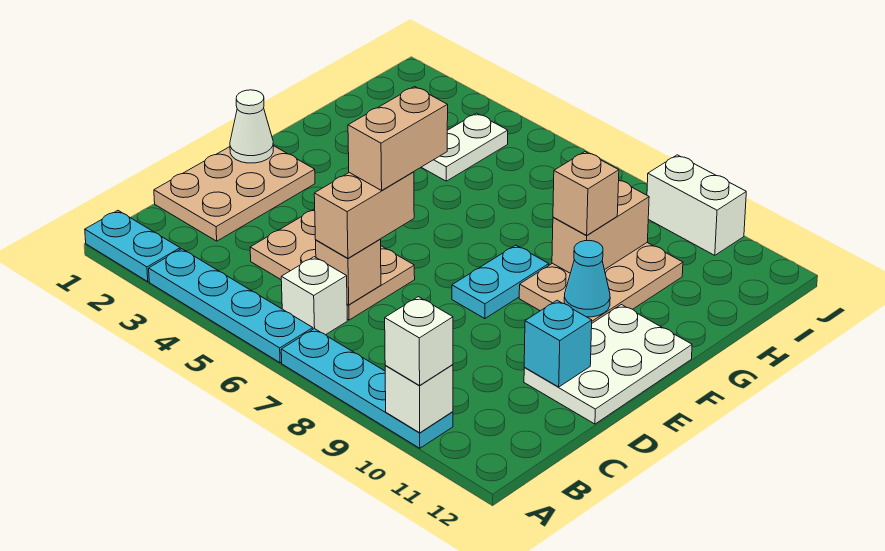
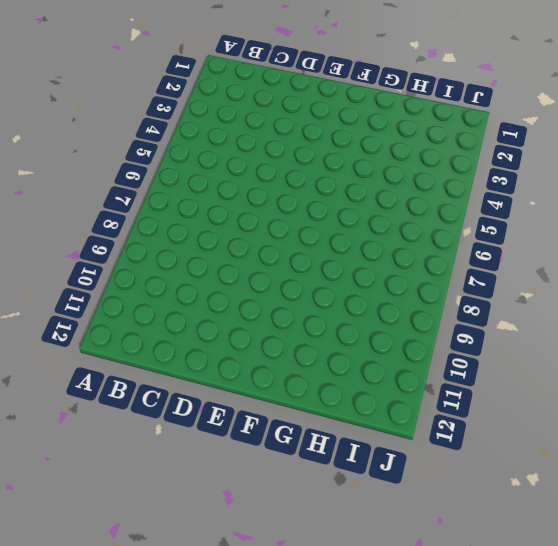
none -> cyan 1x2 plate [85,211,180,282]
none -> cyan 1x4 plate [149,249,313,363]
none -> cyan 1x4 plate [281,329,453,448]

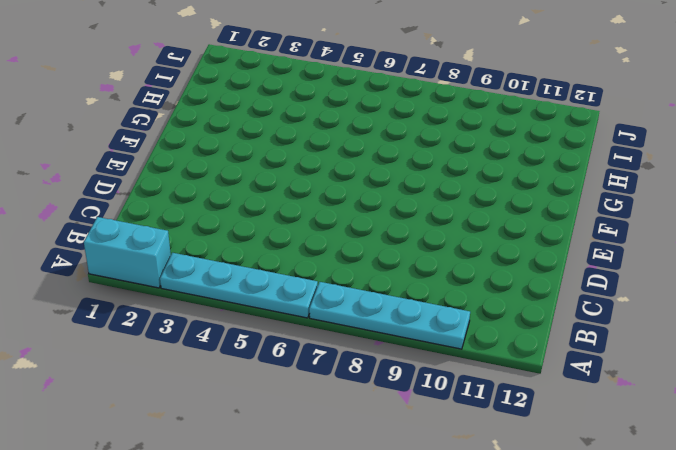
cyan 1x2 brick [84,217,171,288] -> cyan 1x2 plate [85,211,180,282]
none -> white 1x1 brick [281,257,347,335]
none -> tan 2x3 plate [154,146,315,241]
none -> tan 2x3 plate [250,209,415,320]

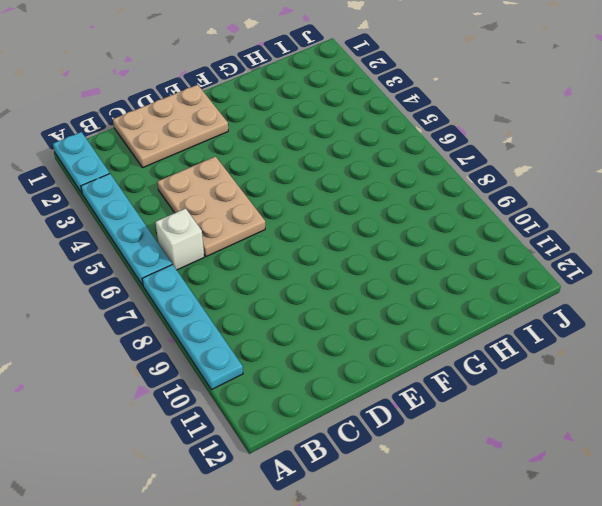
none -> white 2x3 plate [524,305,692,424]
none -> cyan 1x2 plate [452,245,549,319]
none -> tan 2x3 plate [519,243,683,323]

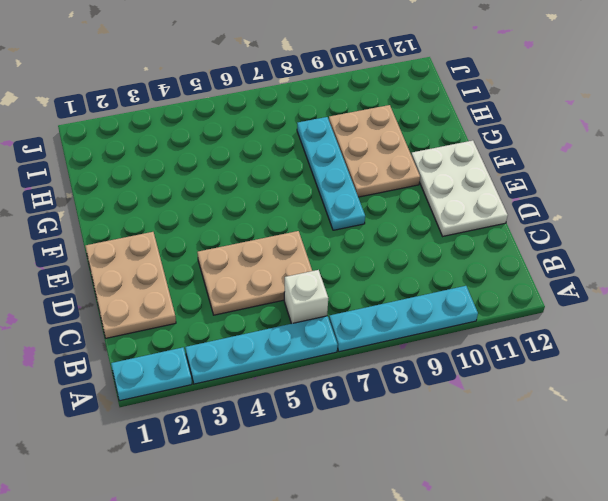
cyan 1x4 plate [297,117,365,230] -> cyan 1x2 plate [452,245,549,319]
none -> white 1x2 plate [421,113,508,181]
none -> white 1x2 brick [647,155,746,255]
none -> white 1x1 brick [385,365,453,433]

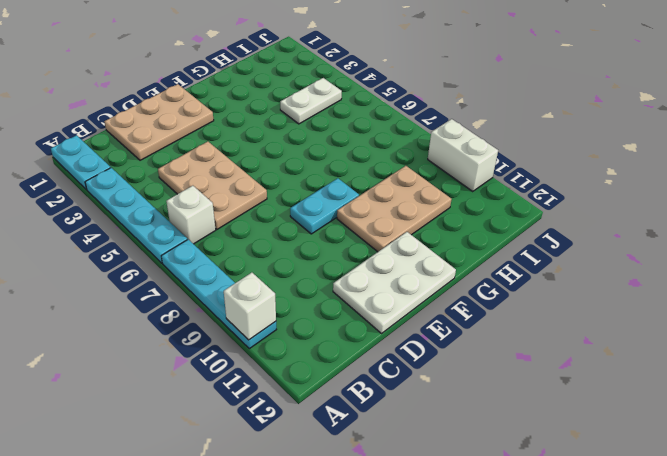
none -> tan 1x1 brick [316,239,381,305]
none -> cyan 1x1 brick [524,300,592,387]
none -> white 1x1 cone [230,90,273,163]

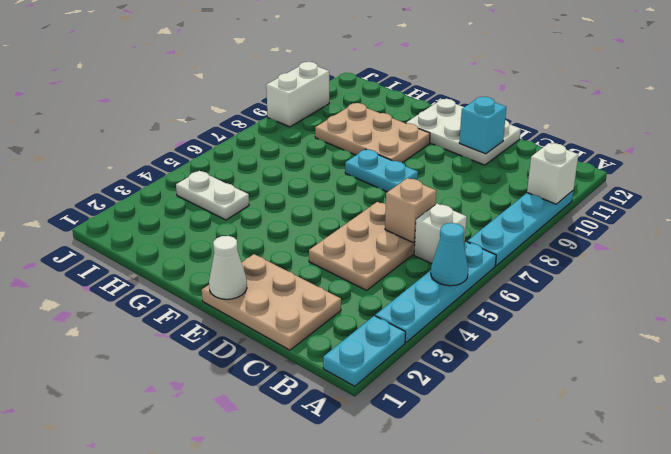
cyan 1x1 cone [431,223,468,286] -> cyan 1x1 cone moved to [564,241,610,317]
none -> tan 1x2 brick [552,181,649,273]
none -> white 1x1 brick [385,297,453,385]
none -> tan 1x2 brick [314,172,414,258]

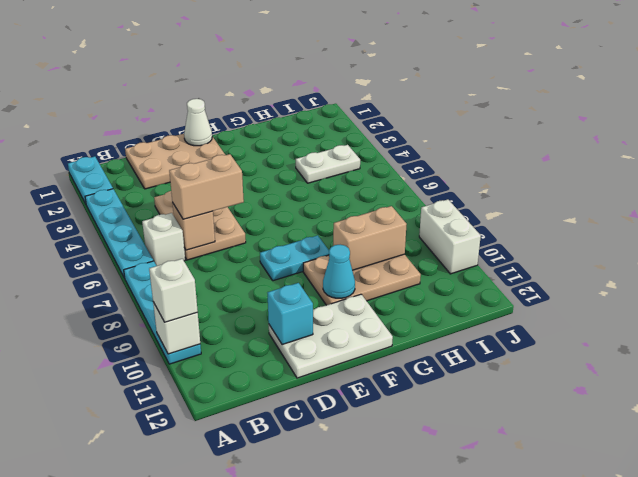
none -> tan 1x1 brick [553,152,619,236]
none -> tan 1x2 brick [348,87,448,191]

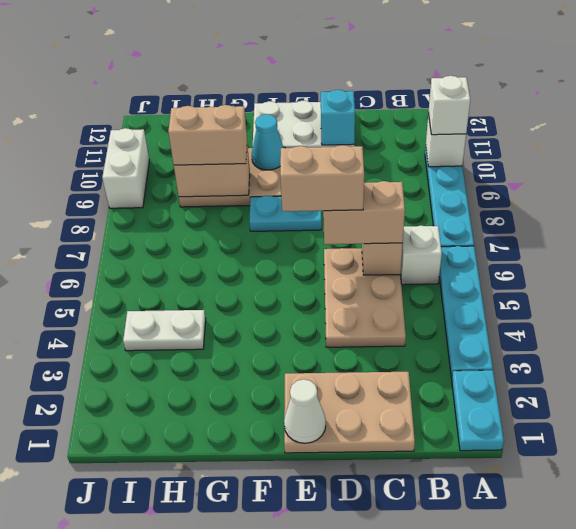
tan 1x2 brick [168,105,247,165] -> tan 1x1 brick [553,152,619,236]

